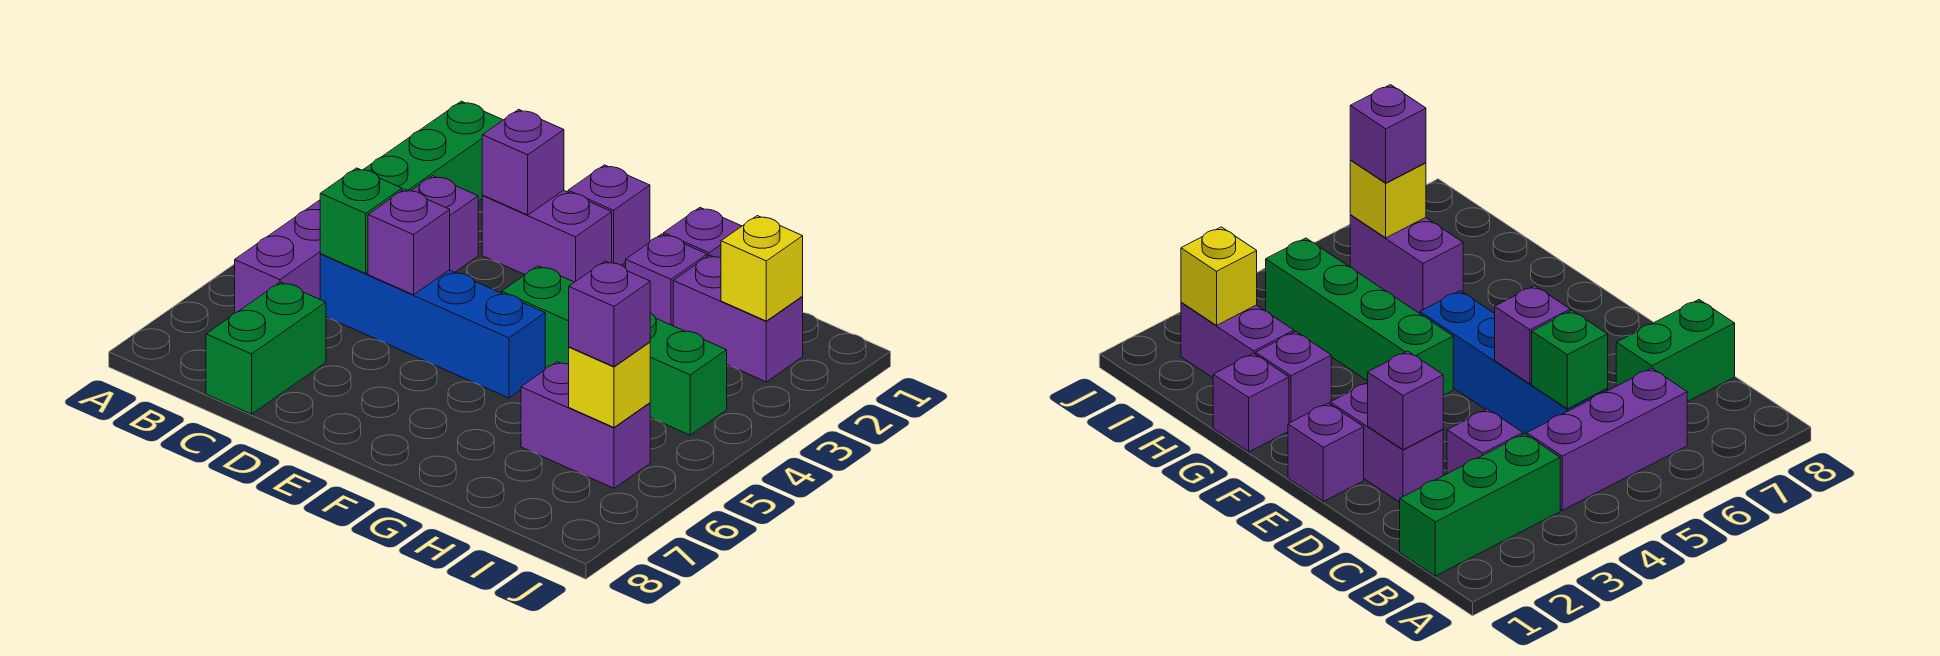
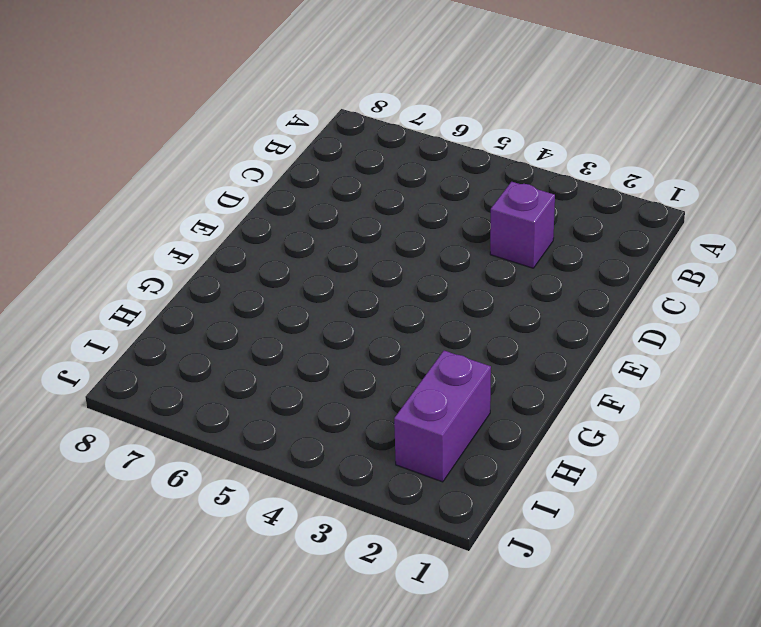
none -> green 1x3 brick [363,101,503,201]
none -> purple 1x3 brick [235,200,320,313]
none -> blue 1x4 brick [320,254,545,398]

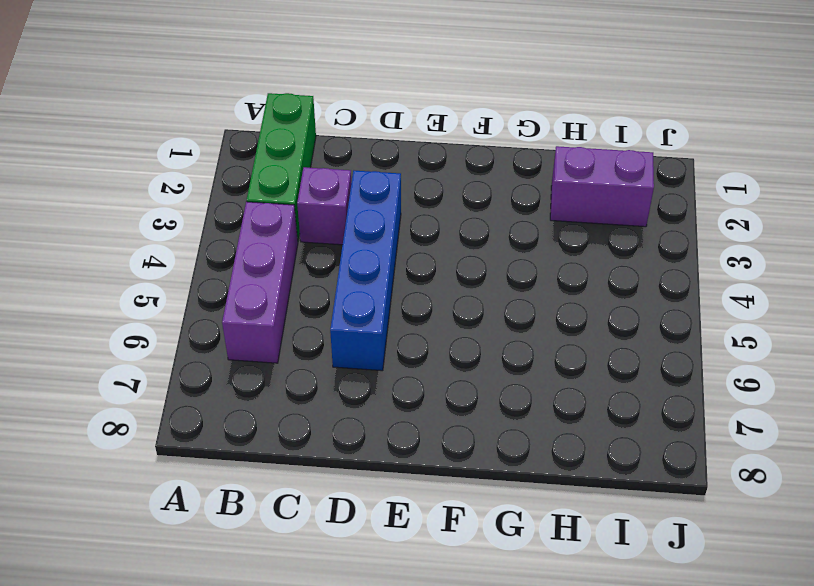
blue 1x4 brick [330,171,401,371] -> blue 1x4 brick turned to [320,254,545,398]
none -> green 1x2 brick [206,282,326,414]
none -> purple 1x2 brick [482,190,612,282]
none -> purple 1x1 brick [568,165,650,265]

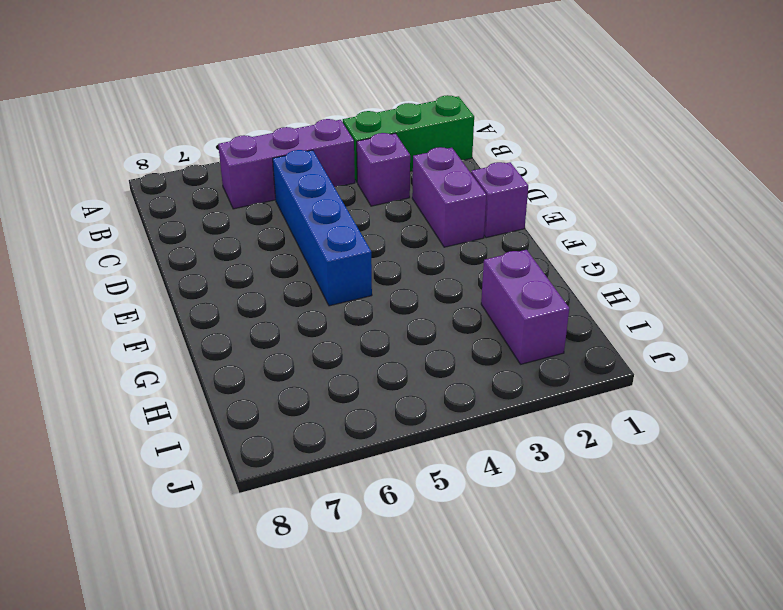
none -> green 1x2 brick [206,282,326,414]
none -> green 1x4 brick [502,266,727,435]
none -> purple 1x1 brick [664,208,742,258]

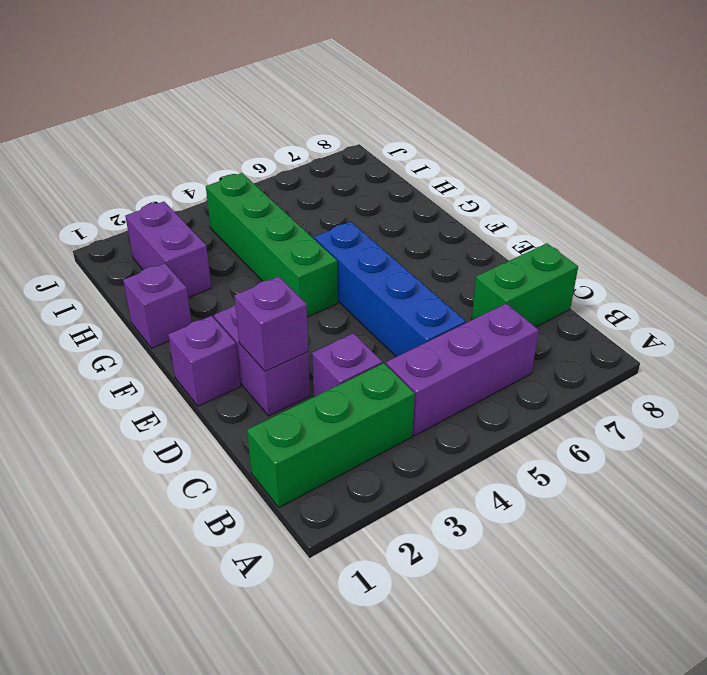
none -> purple 1x1 brick [626,234,707,326]
none -> purple 1x2 brick [521,362,650,488]
none -> green 1x1 brick [320,168,402,273]

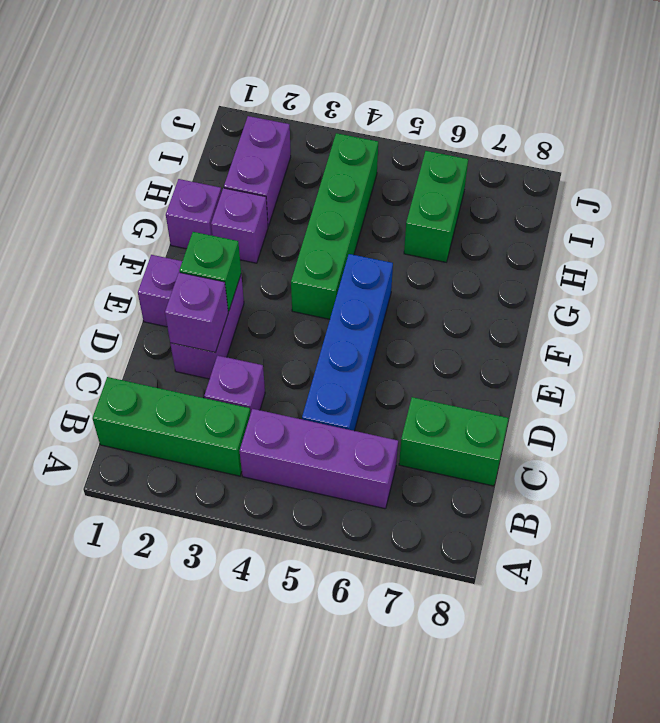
green 1x1 brick [179,232,241,311] -> green 1x1 brick moved to [320,168,402,273]
green 1x2 brick [404,151,468,262] -> purple 1x2 brick [521,362,650,488]
none -> purple 1x1 brick [368,189,450,295]
none -> yellow 1x1 brick [721,216,803,321]
none -> yellow 1x1 brick [569,342,650,427]

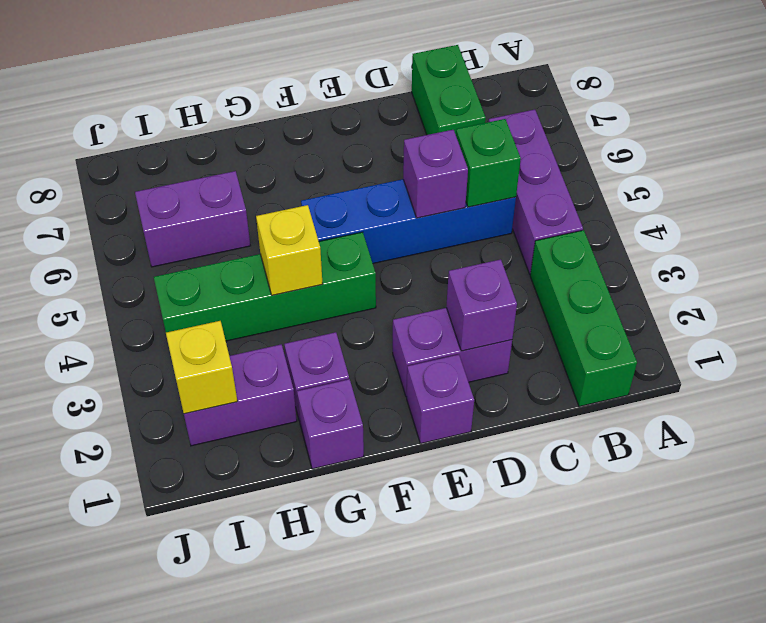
yellow 1x1 brick [256,205,323,295] -> yellow 1x1 brick moved to [569,342,650,427]
none -> purple 1x1 brick [411,176,478,272]
none -> purple 1x1 brick [569,261,650,367]

